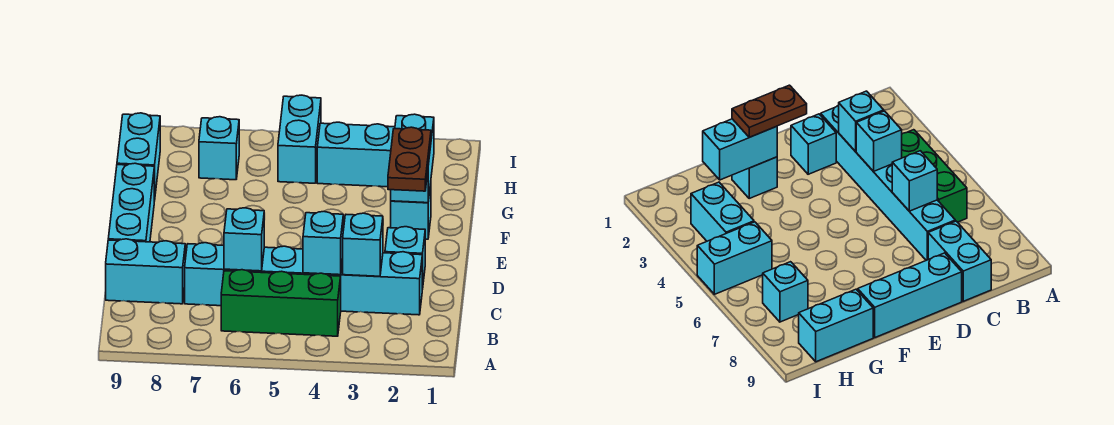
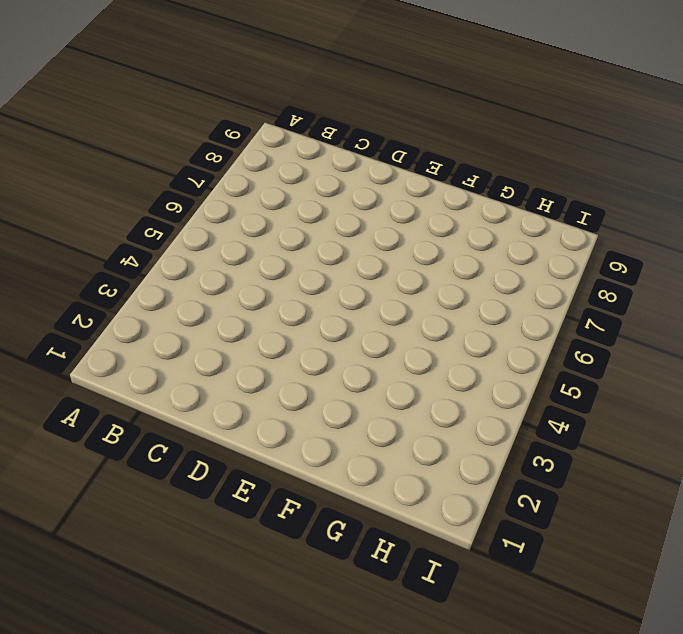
none -> green 1x3 brick [221,270,341,336]
none -> cyan 1x6 brick [185,243,422,315]
none -> cyan 1x2 brick [106,239,185,304]

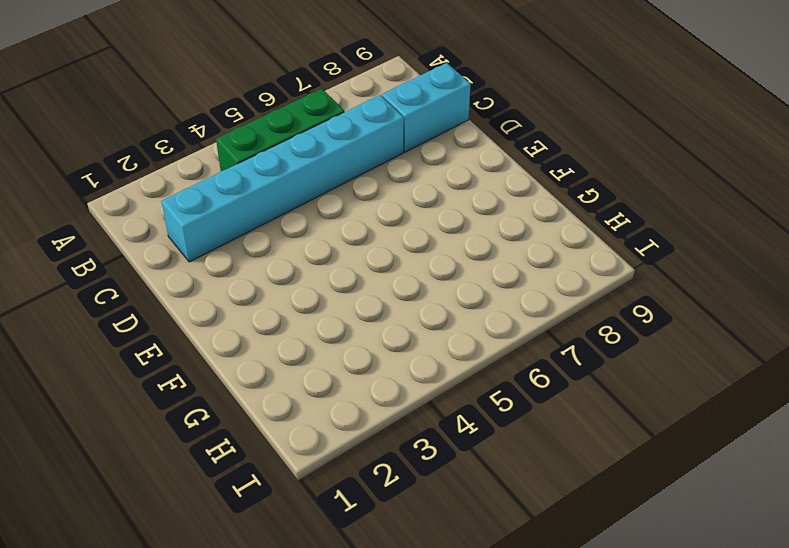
none -> cyan 1x1 brick [385,227,425,289]
none -> cyan 1x3 brick [108,163,154,242]
none -> cyan 1x1 brick [391,184,431,239]

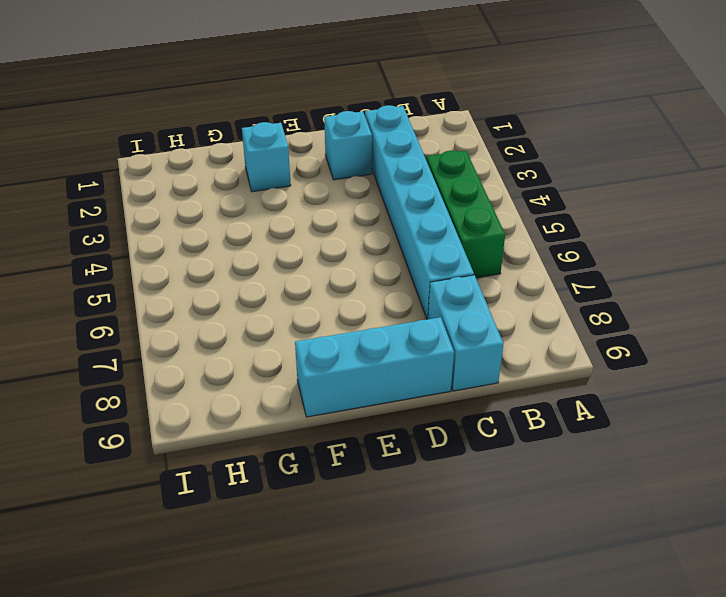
none -> cyan 1x2 brick [117,113,160,201]
none -> cyan 1x2 brick [317,122,395,187]
none -> cyan 1x2 brick [278,95,321,183]

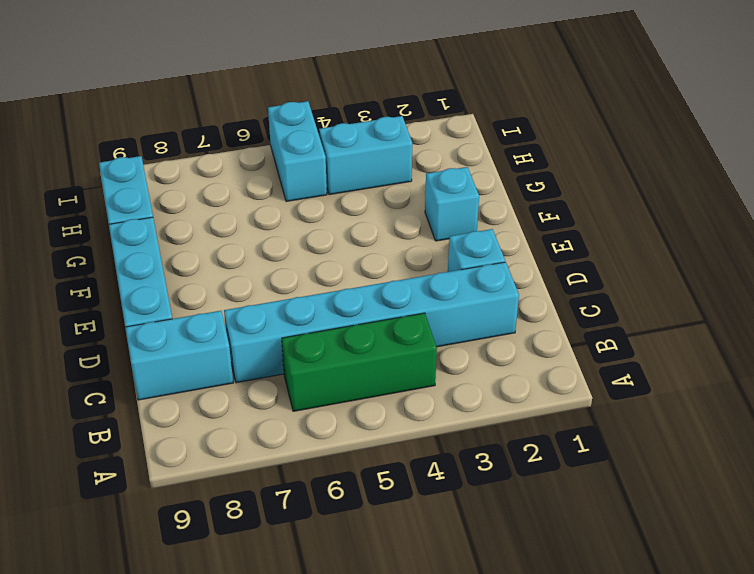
none -> cyan 1x1 brick [199,117,239,180]
none -> cyan 1x1 brick [343,213,383,276]
none -> cyan 1x1 brick [303,212,343,275]

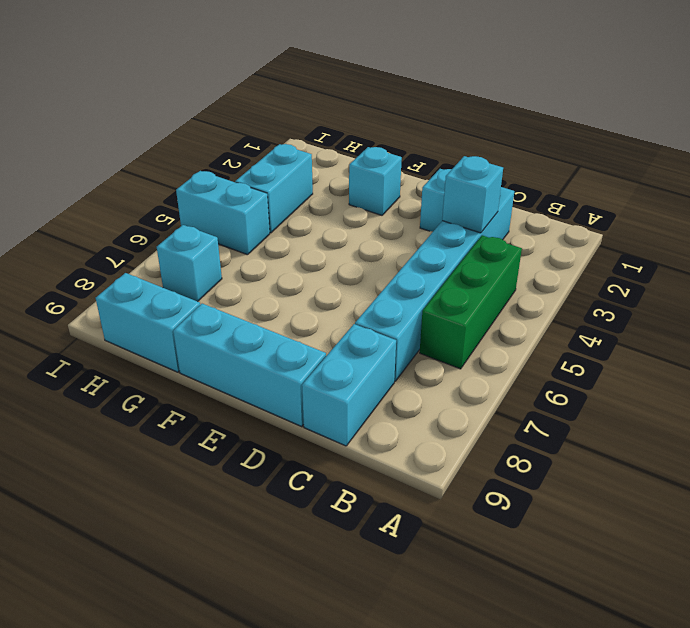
none -> cyan 1x1 brick [303,212,343,275]
none -> cyan 1x1 brick [224,208,264,271]
none -> cyan 1x2 brick [391,114,434,203]

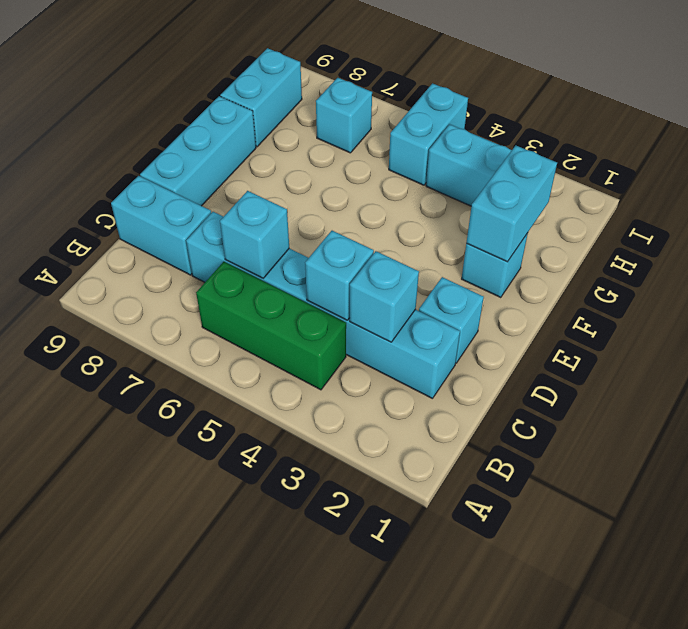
none -> brown 1x2 plate [388,127,431,191]

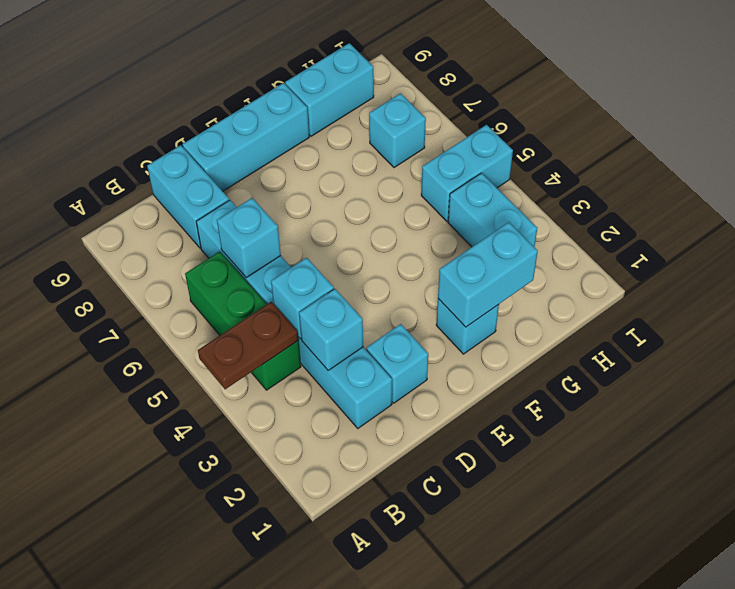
brown 1x2 plate [198,302,298,389] -> brown 1x2 plate moved to [388,127,431,191]

